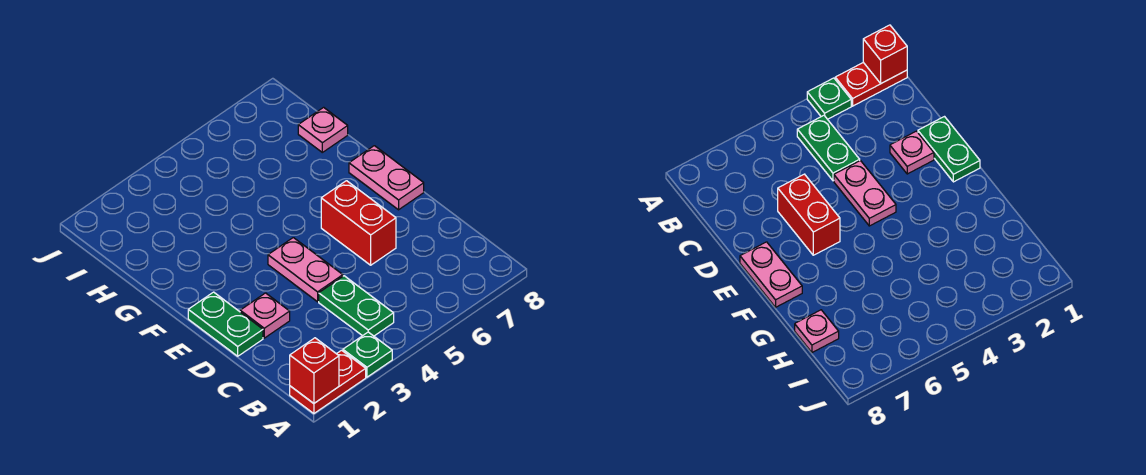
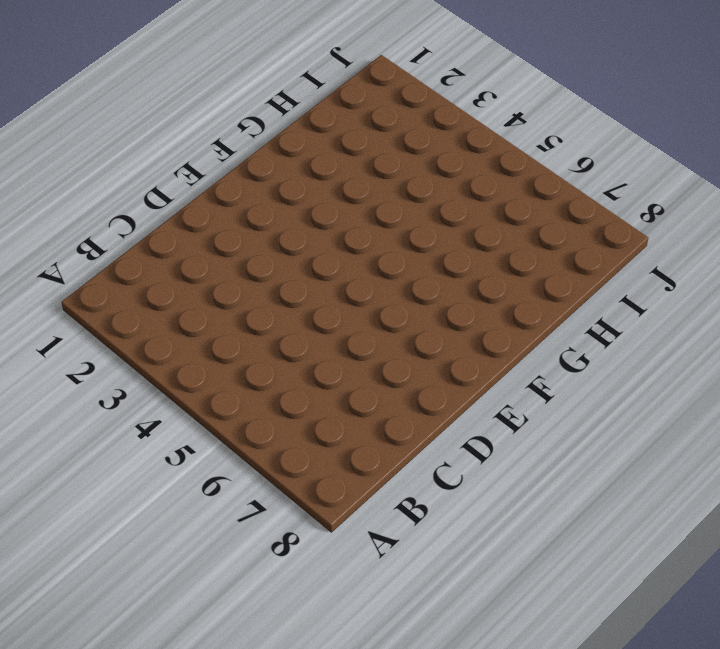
none -> red 1x2 plate [290,350,366,414]
none -> green 1x1 plate [343,332,392,377]

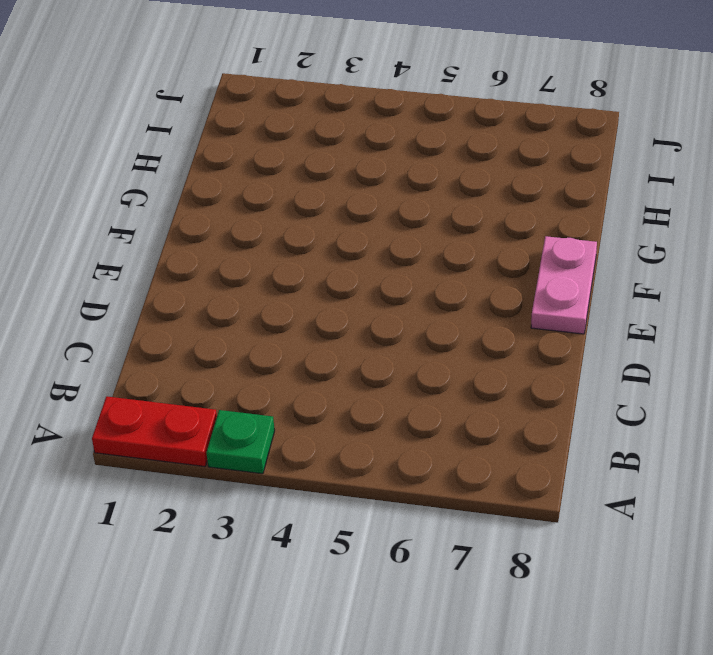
none -> green 1x2 plate [319,276,394,336]
none -> green 1x2 plate [188,292,263,356]

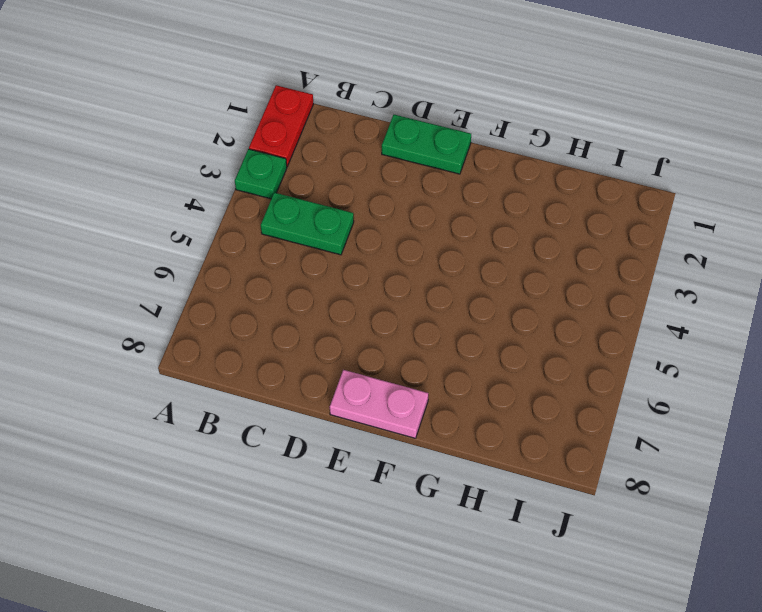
none -> pink 1x1 plate [240,293,290,338]
none -> pink 1x2 plate [268,238,343,302]

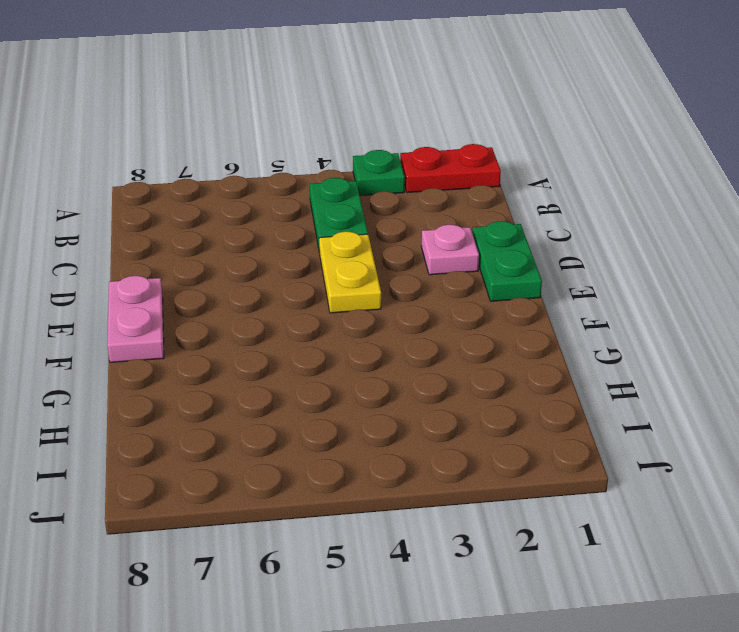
yellow 1x2 plate [319,232,381,313] -> pink 1x2 plate [268,238,343,302]
none -> red 1x2 brick [321,181,396,265]
none -> pink 1x1 plate [298,107,348,152]

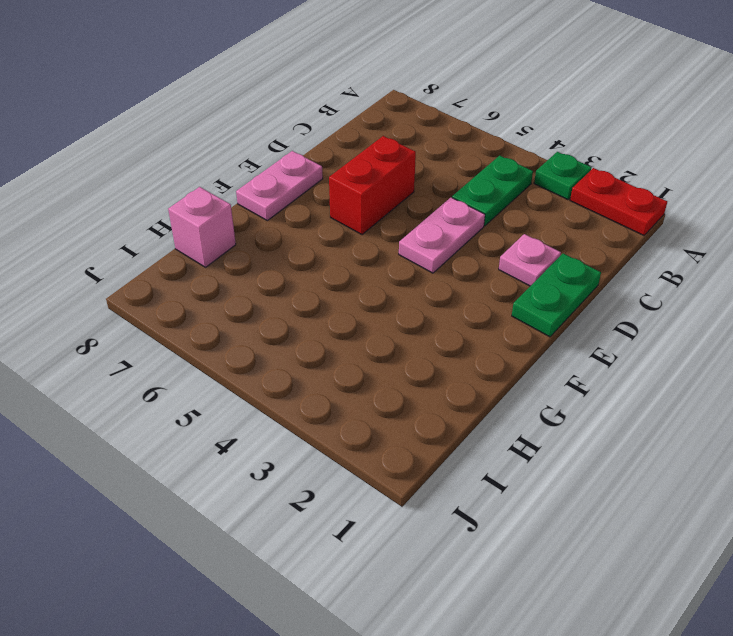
pink 1x1 brick [168,187,236,267] -> pink 1x1 plate [298,107,348,152]
none -> red 1x1 brick [290,338,339,403]

